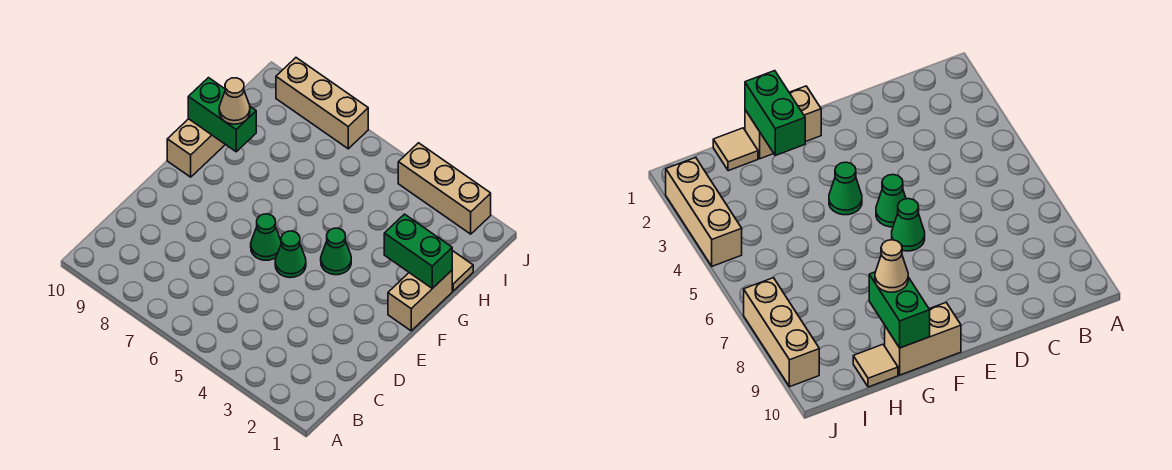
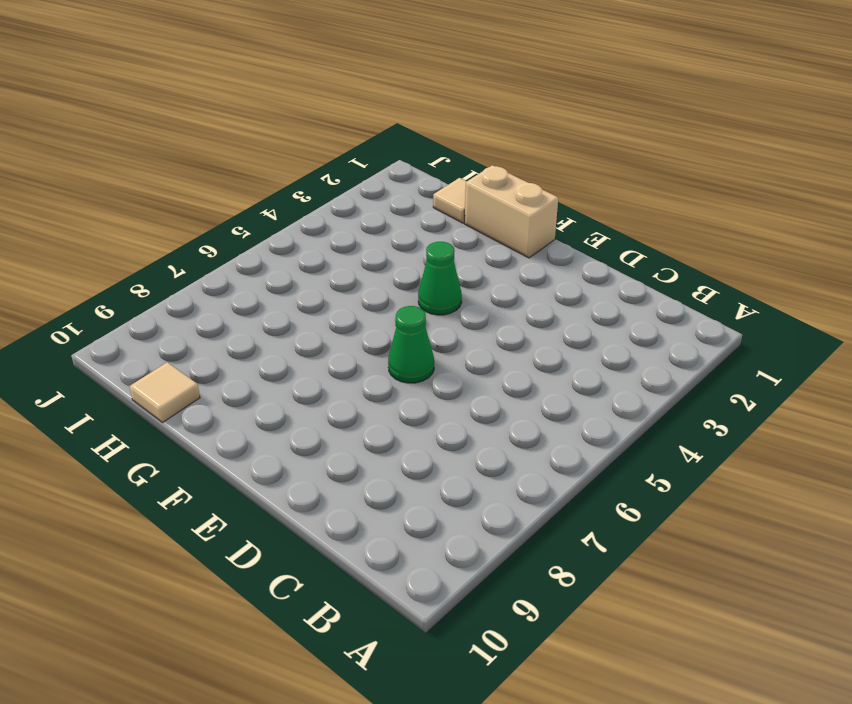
none -> green 1x1 cone [275,231,306,278]
none -> tan 1x2 brick [167,119,225,177]
none -> tan 1x3 brick [398,143,491,234]

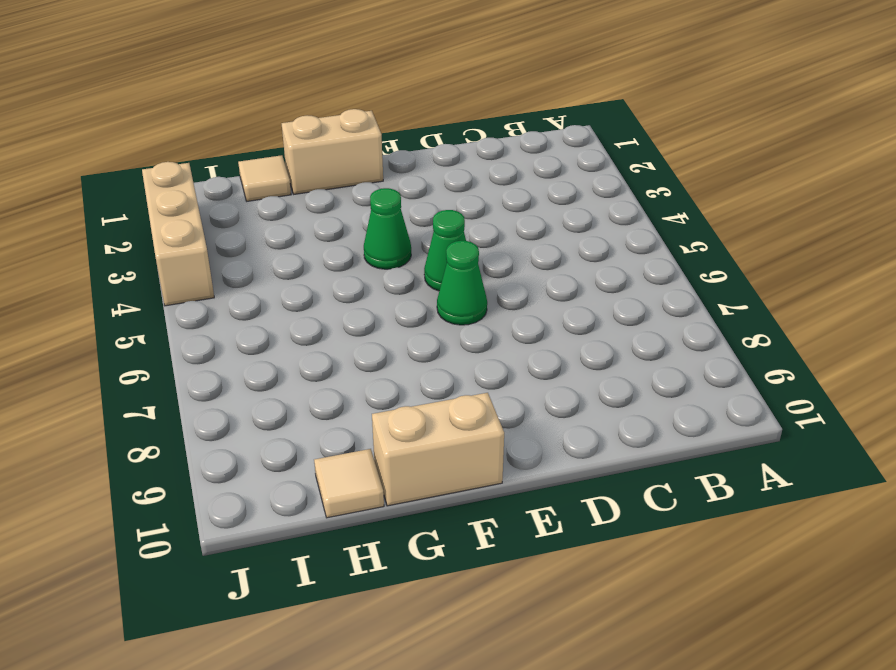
none -> tan 1x3 brick [276,58,368,149]
none -> green 1x2 brick [384,214,452,288]
none -> green 1x2 brick [188,78,256,152]

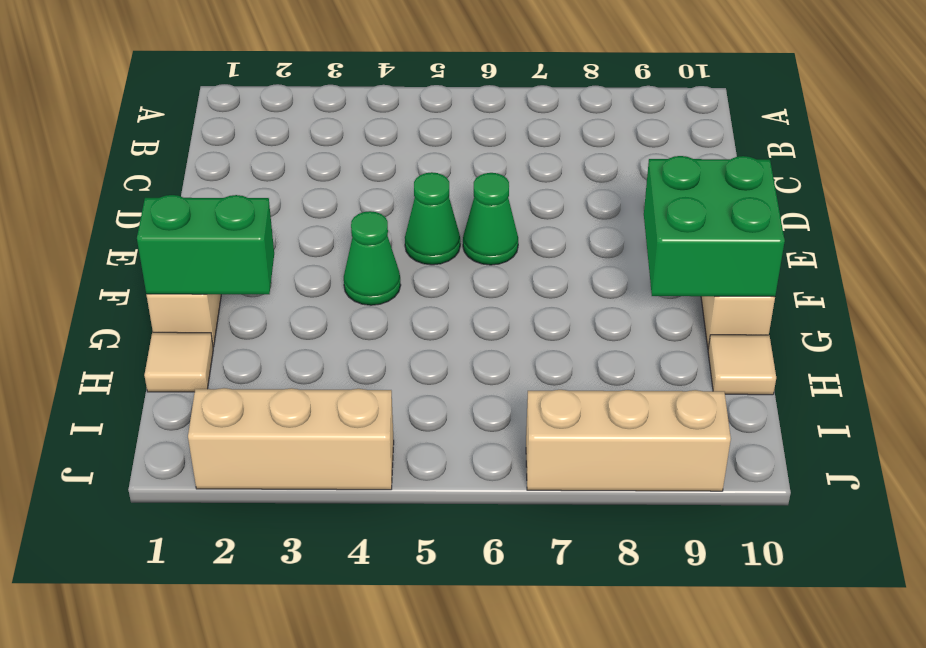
green 2x2 brick [644,156,785,297] -> green 1x2 brick [188,78,256,152]
none -> tan 1x1 cone [219,78,250,124]

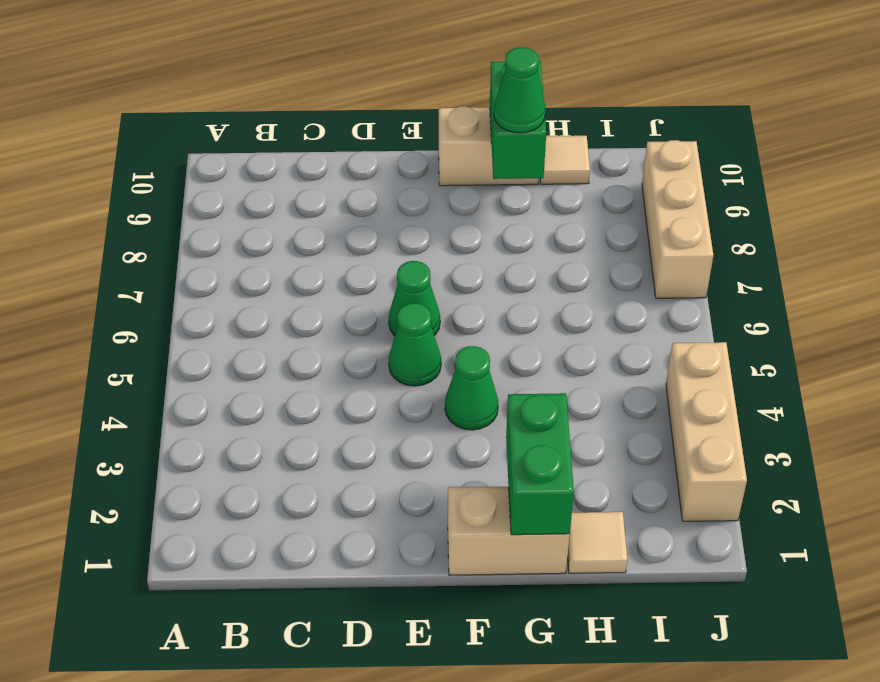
green 1x1 cone [494,47,545,133] -> tan 1x1 cone [219,78,250,124]

